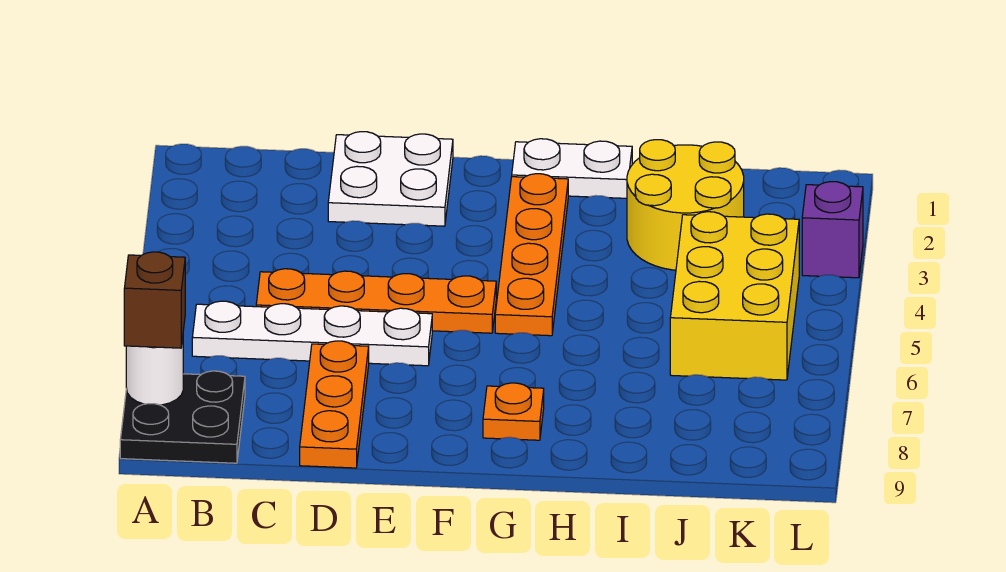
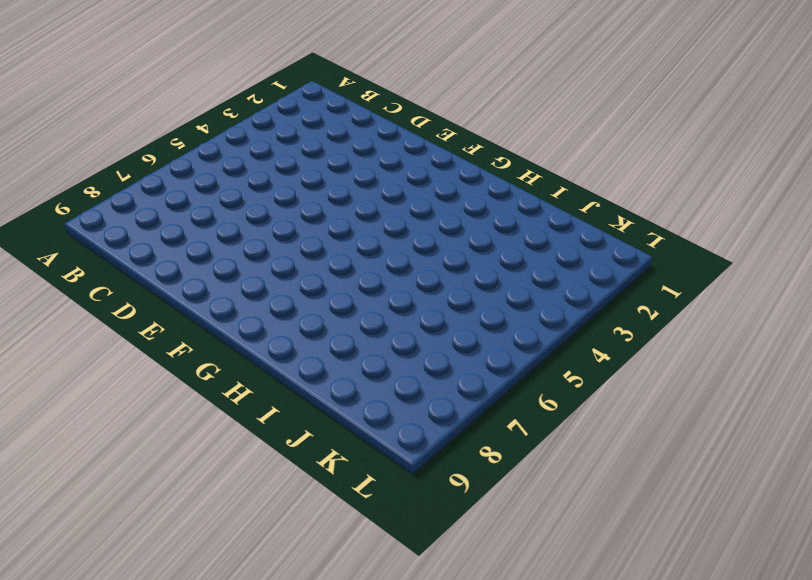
none -> black 2x2 plate [120,371,245,463]
none -> white 1x4 plate [192,301,432,366]
none -> orange 1x4 plate [256,269,496,333]

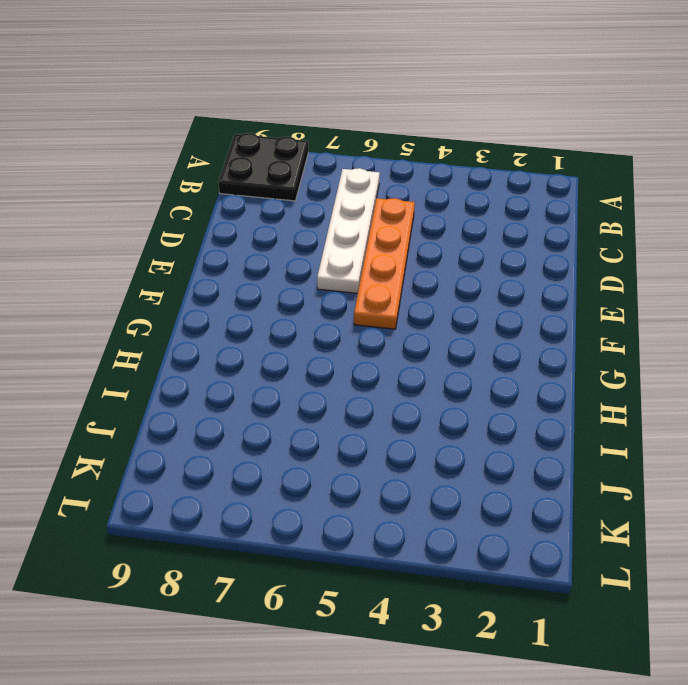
none -> white 2x2 plate [328,132,453,226]
none -> orange 1x3 plate [300,341,369,468]
none -> white 1x2 plate [512,139,632,198]

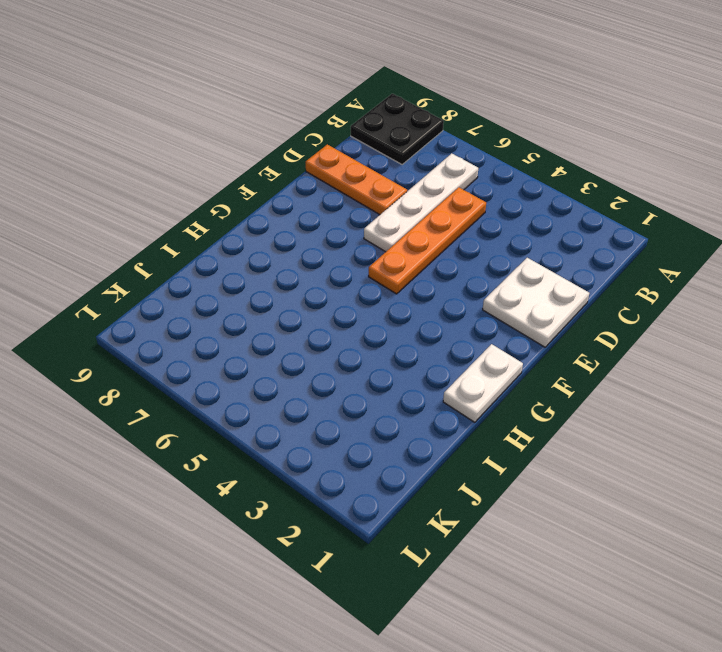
none -> orange 1x4 plate [495,174,568,336]
none -> orange 1x1 plate [483,383,544,440]
none -> yellow 2x2 round brick [627,140,744,270]

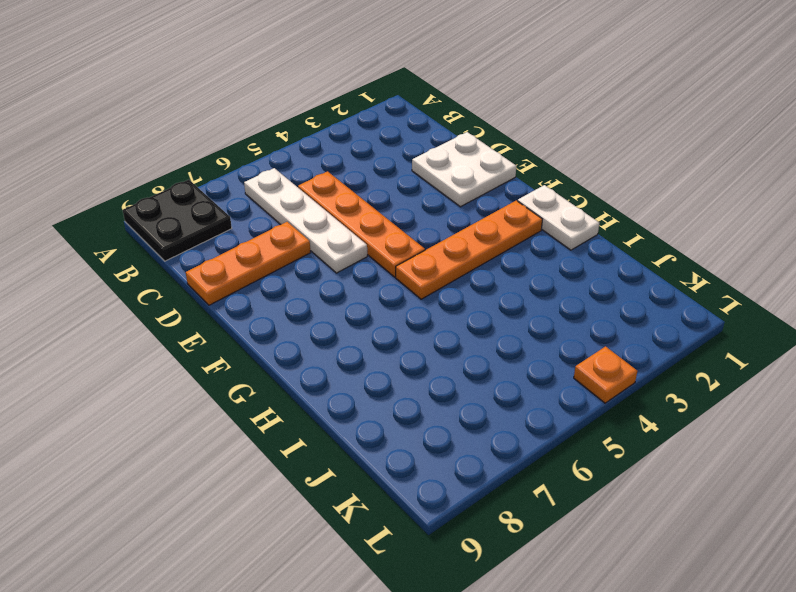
orange 1x1 plate [574,346,637,403] -> orange 1x1 plate moved to [483,383,544,440]
none -> yellow 2x2 round brick [627,140,744,270]
none -> yellow 2x3 brick [670,212,799,380]
none -> purple 1x1 brick [802,182,863,278]

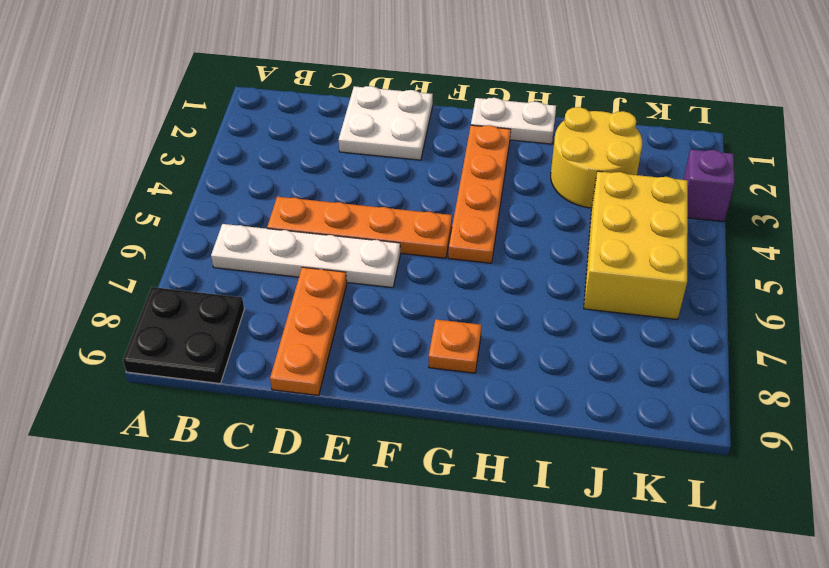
none -> white 1x1 round brick [126,339,183,405]
none -> brown 1x1 brick [124,252,185,348]

